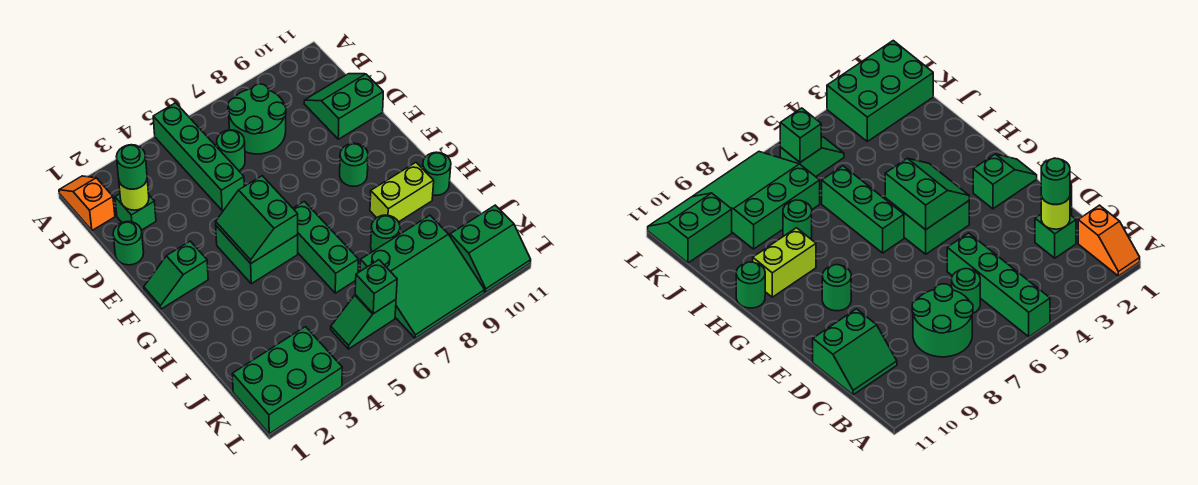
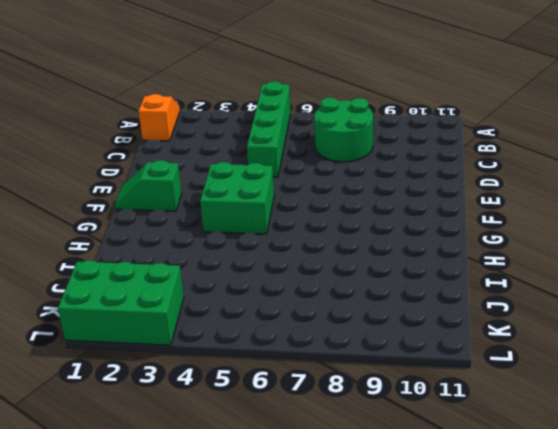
none -> green 1x1 brick [115,194,156,230]
none -> green 1x1 round brick [217,130,245,171]
none -> green 2x2 slope [304,74,383,139]

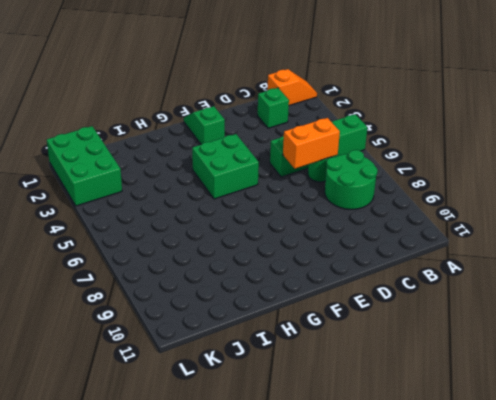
orange 1x2 brick [283,118,340,169] -> none
none -> green 2x2 slope [304,74,383,139]
none -> green 1x1 round brick [113,221,144,265]
none -> green 1x1 round brick [340,143,368,186]

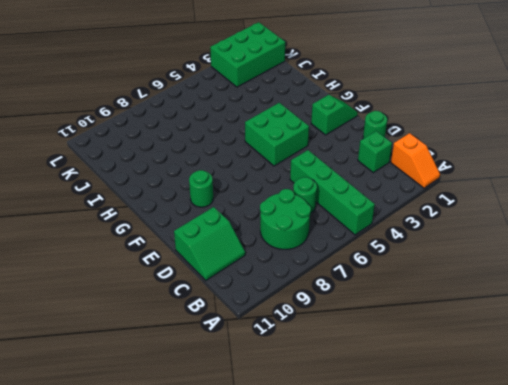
none -> green 1x3 brick [293,201,358,293]
none -> lime 1x2 brick [370,163,434,222]
none -> green 1x1 round brick [423,152,451,195]

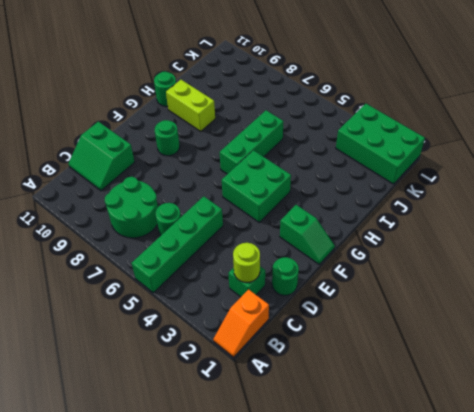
none -> green 1x1 round brick [371,215,400,252]
none -> green 3x3 slope [360,216,485,338]
none -> green 1x2 slope [331,295,396,349]

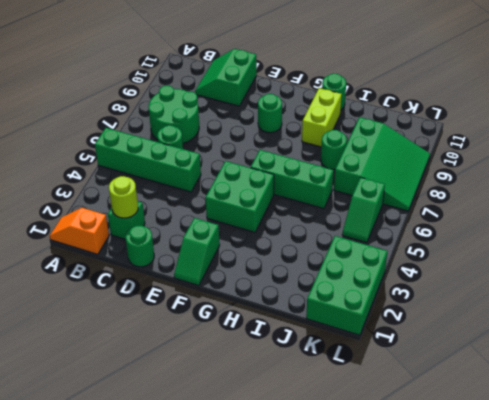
none -> green 2x2 slope [450,205,531,292]
none -> green 2x2 slope [216,176,298,263]
none -> green 1x1 brick [355,260,397,314]

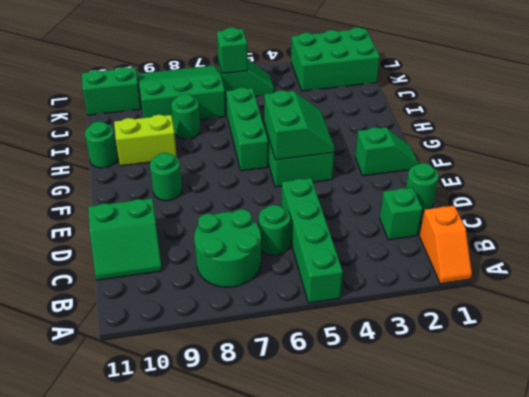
none -> lime 1x1 round brick [119,181,149,210]
none -> green 1x1 round brick [116,145,147,189]

